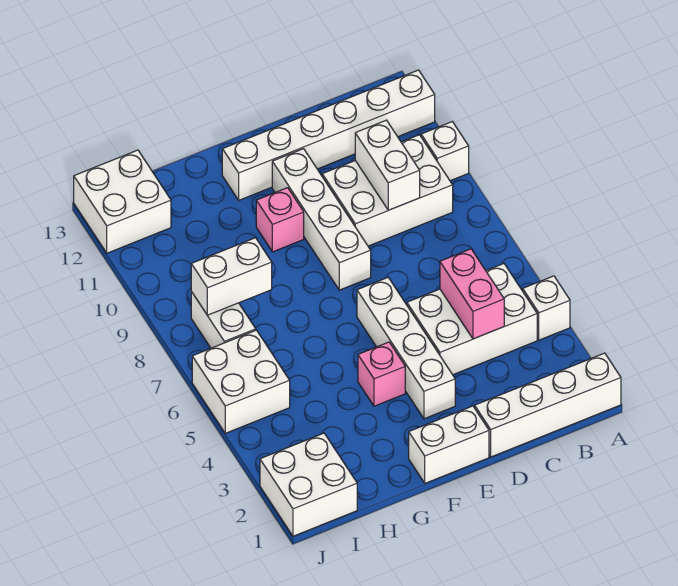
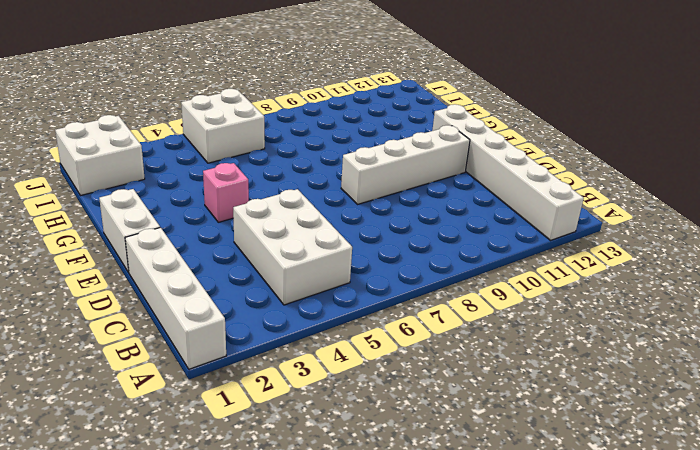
none -> white 1x1 brick [523,276,570,340]
none -> white 1x1 brick [421,122,469,181]
none -> white 2x3 brick [322,135,453,246]

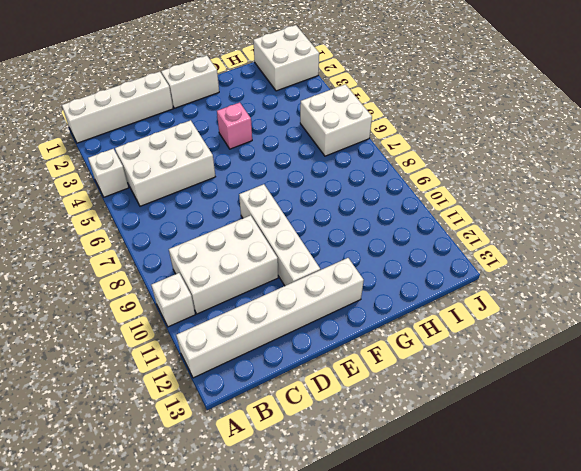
none -> white 1x4 brick [357,278,455,419]
none -> pink 1x1 brick [256,188,304,252]
none -> white 1x2 brick [191,292,256,348]

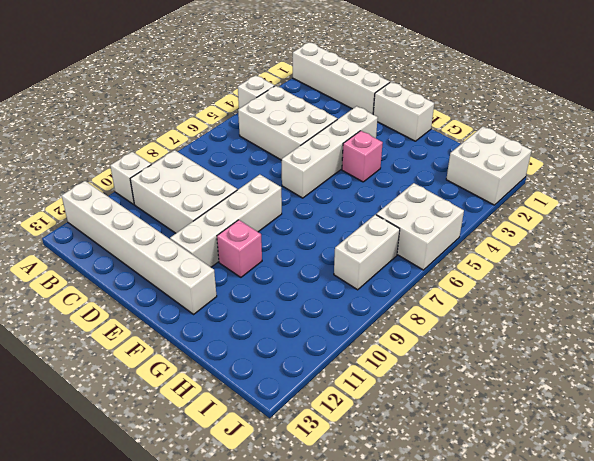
none -> white 2x2 brick [74,150,171,253]
none -> pink 1x2 brick [440,249,504,339]
none -> white 1x2 brick [355,120,420,210]

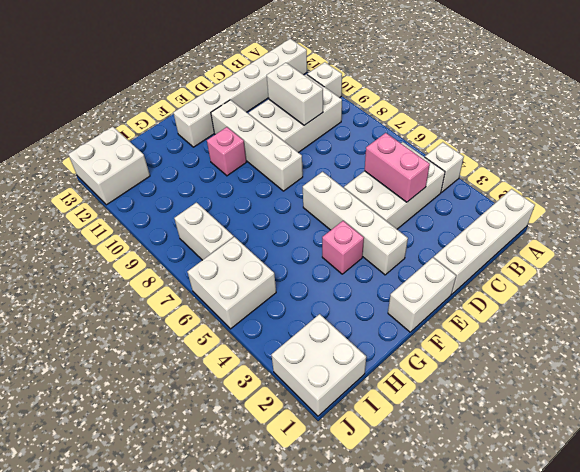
none -> white 1x2 brick [191,238,272,315]

